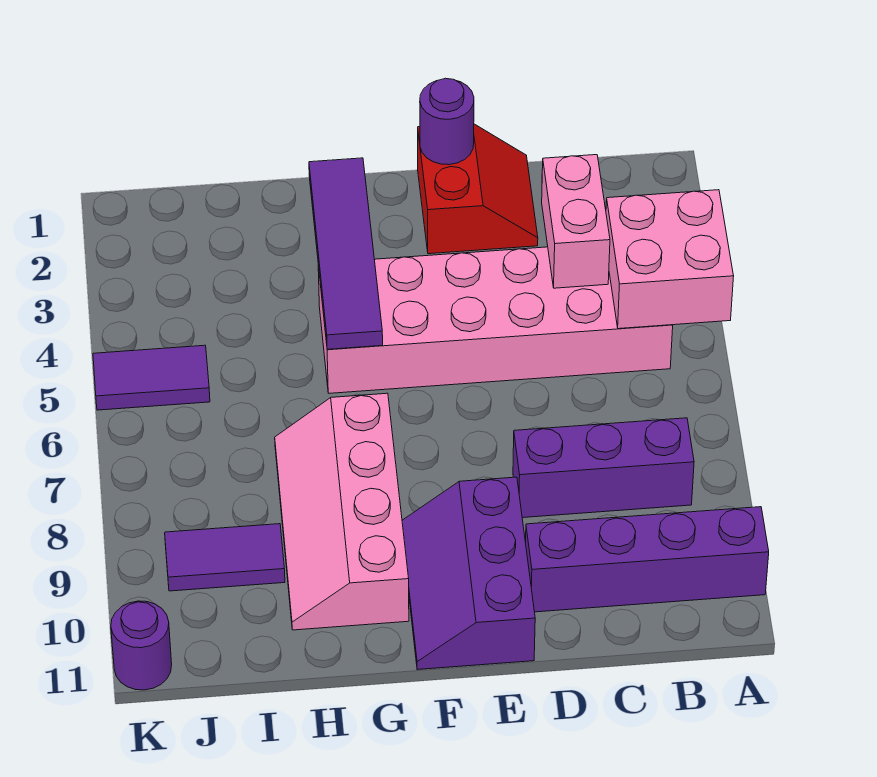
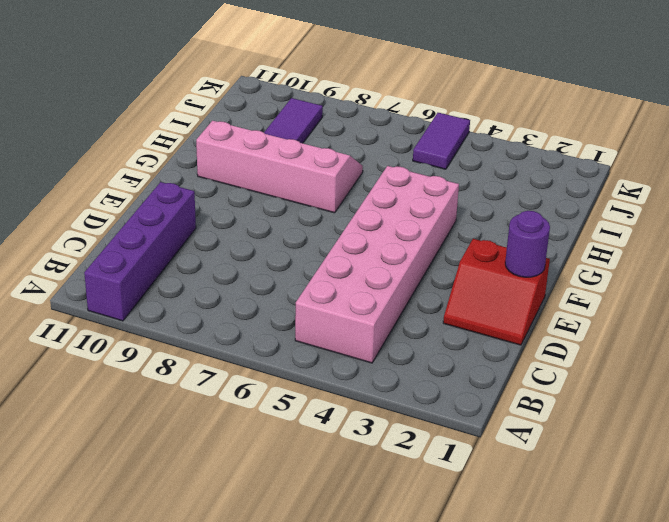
none -> purple 1x3 brick [513,418,694,518]
none -> purple 2x3 slope [402,477,535,670]
none -> purple 1x1 round brick [111,601,172,690]

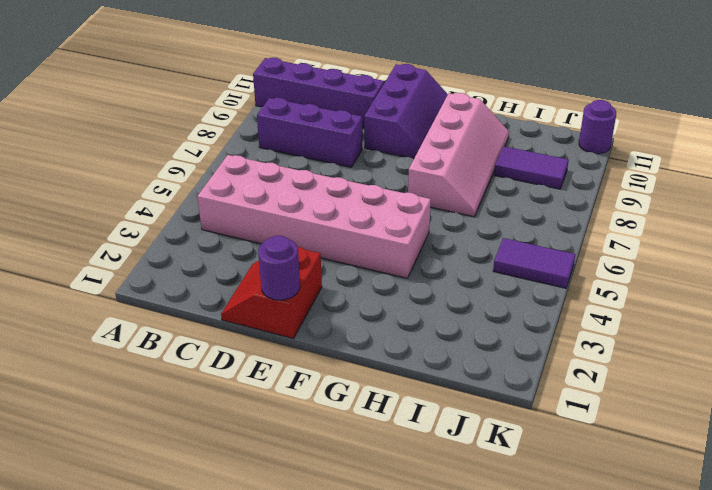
none -> pink 2x2 brick [606,190,734,329]
none -> pink 1x2 brick [542,155,610,288]
none -> purple 1x4 tile [309,158,383,349]

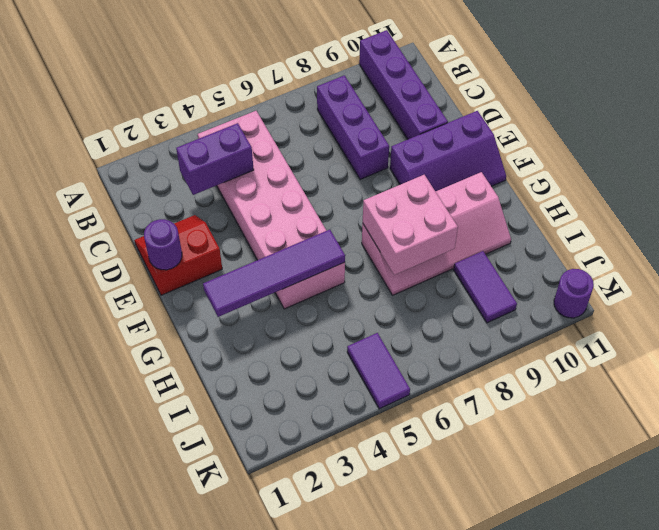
purple 1x2 brick [176,123,254,195] -> pink 1x2 brick [542,155,610,288]
pink 2x2 brick [363,175,458,275] -> pink 2x2 brick moved to [606,190,734,329]

